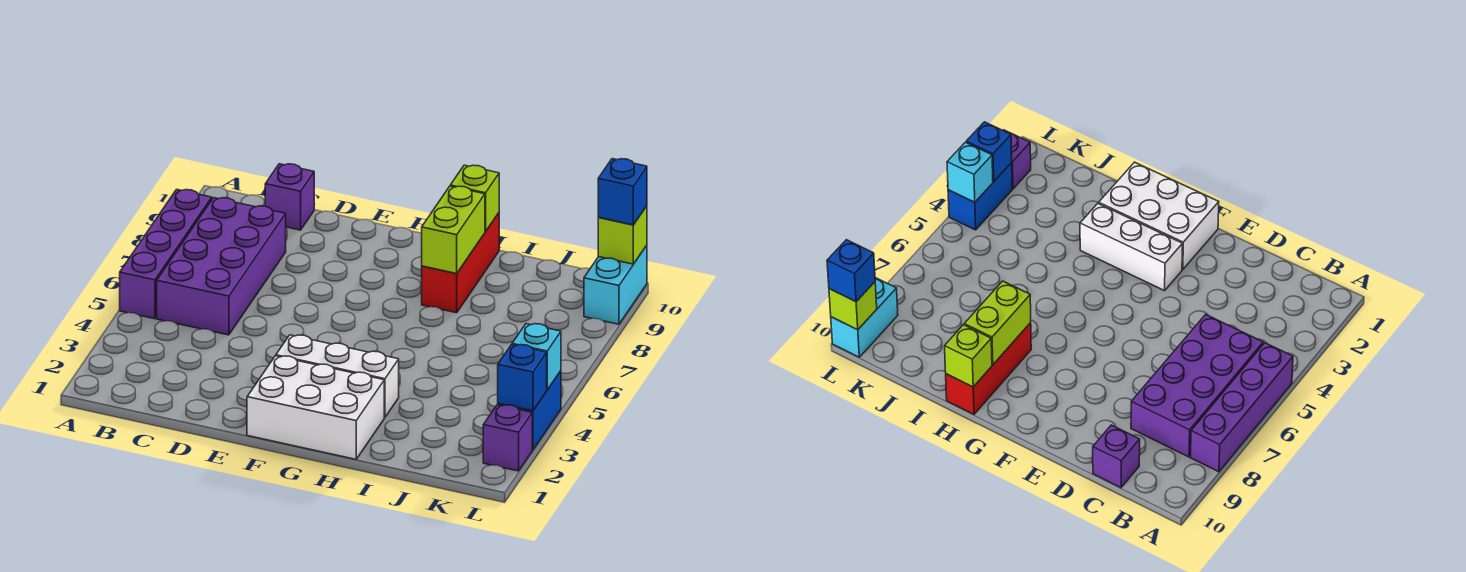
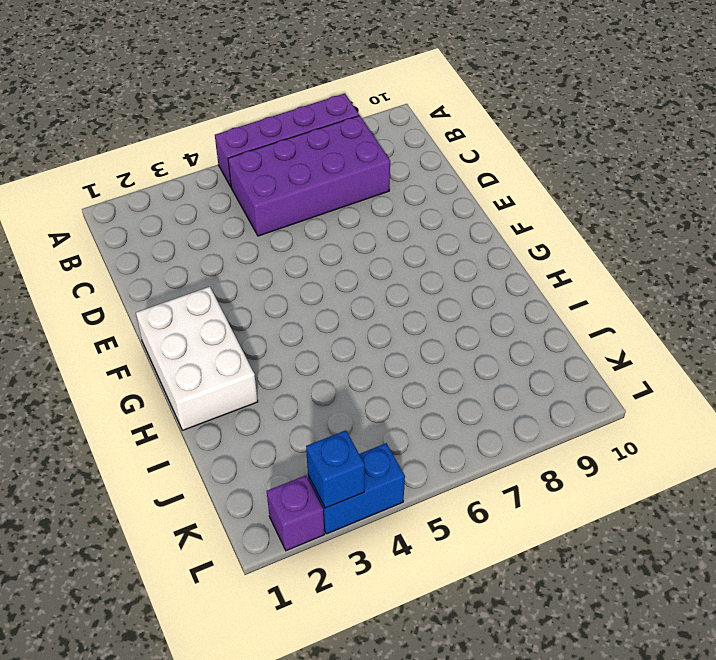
none -> purple 1x1 brick [265,164,314,230]
none -> white 1x3 brick [276,335,399,418]
none -> red 1x3 brick [422,213,499,313]

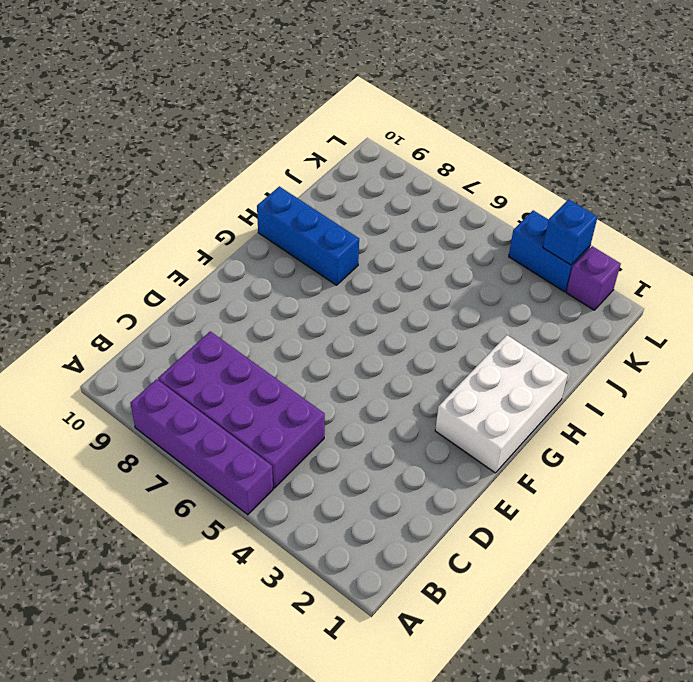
blue 1x3 brick [257,186,359,285] -> red 1x3 brick [422,213,499,313]
none -> purple 1x1 brick [265,164,314,230]
none -> white 1x3 brick [276,335,399,418]
none -> cyan 1x2 brick [584,245,647,324]

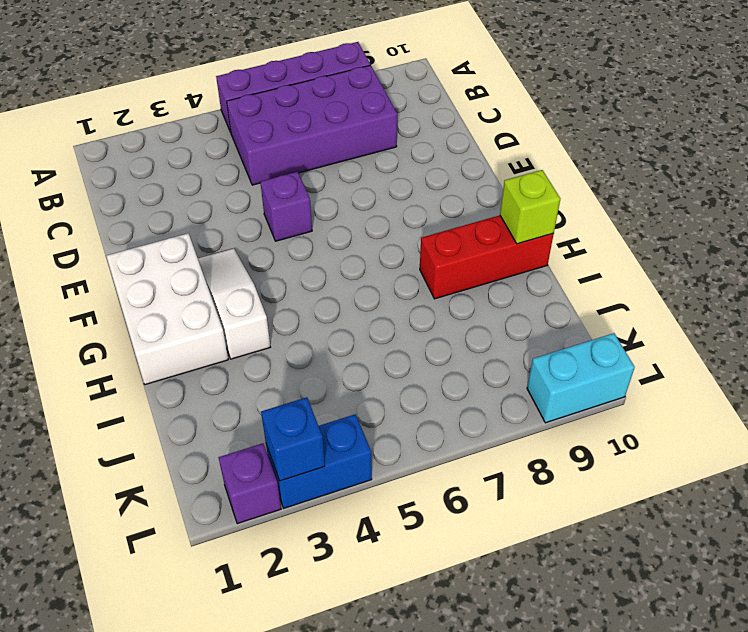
purple 1x1 brick [261,172,312,241] -> purple 1x1 brick moved to [265,164,314,230]
white 1x3 slope [198,249,270,359] -> white 1x3 brick [276,335,399,418]
none -> lime 1x2 brick [422,186,485,273]
none -> cyan 1x1 brick [512,324,561,390]
none -> lime 1x1 brick [598,206,647,264]

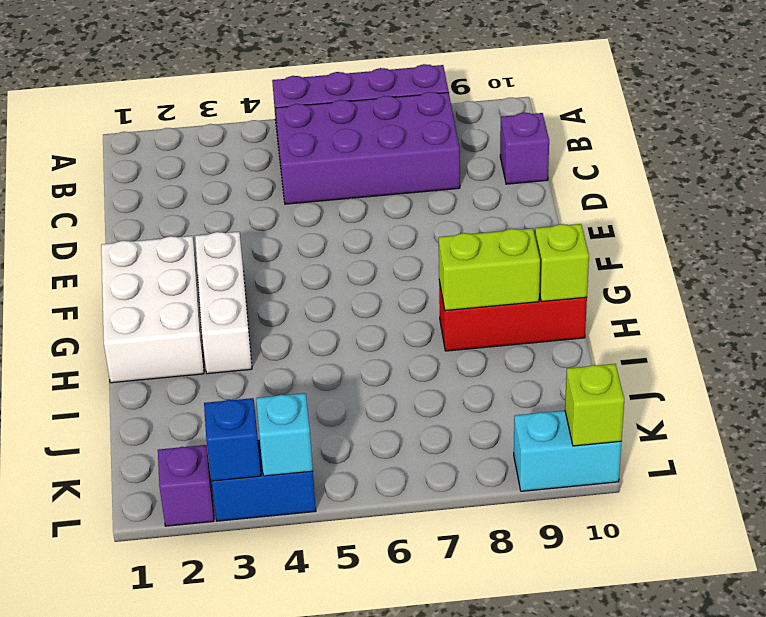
none -> blue 1x1 brick [598,159,647,225]

